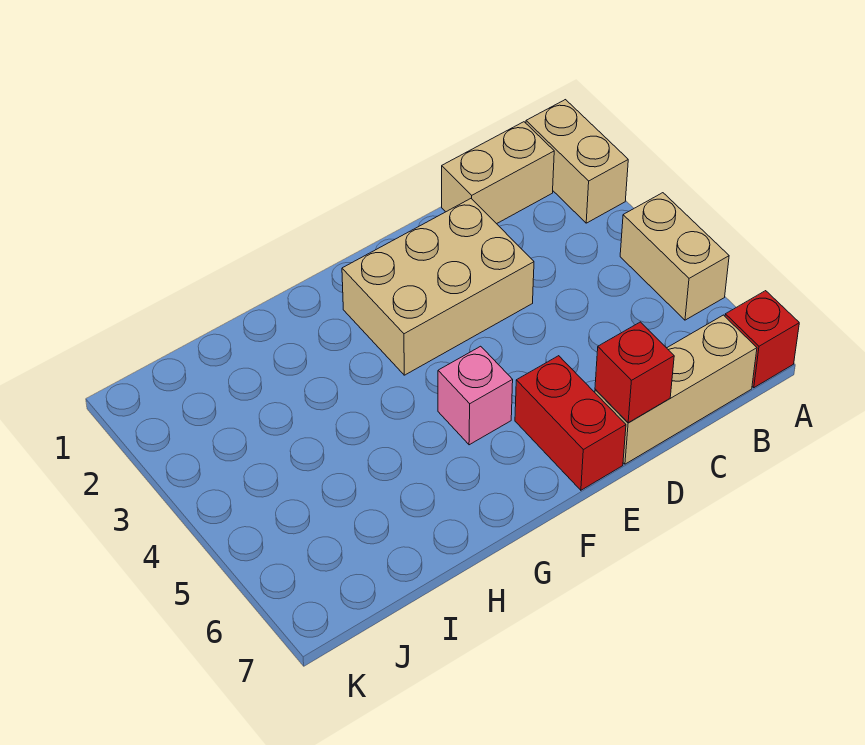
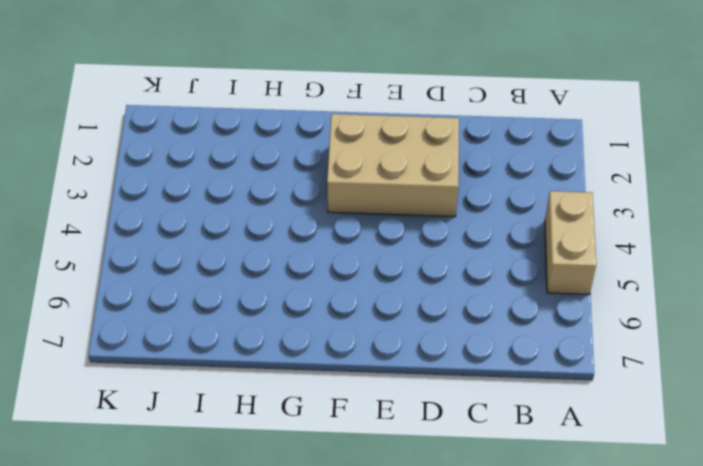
none -> tan 1x2 brick [526,100,628,223]
none -> red 1x1 brick [725,291,799,388]

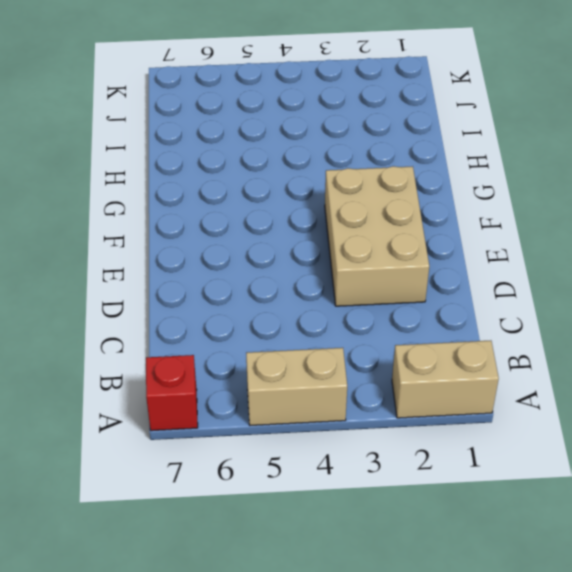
none -> tan 1x2 brick [442,122,554,224]
none -> tan 1x3 brick [595,315,757,464]

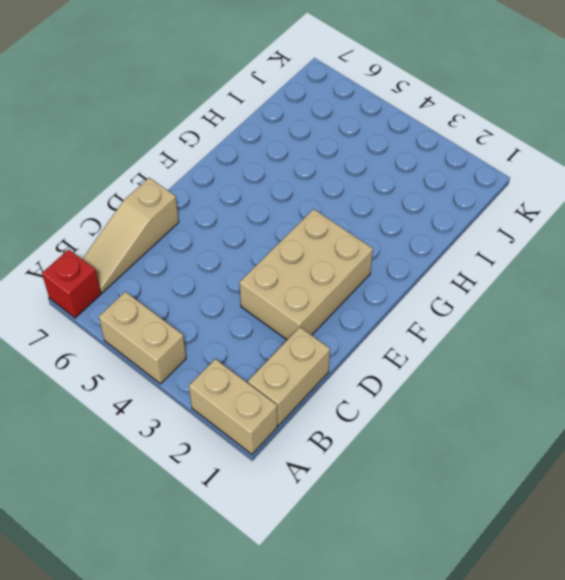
tan 1x3 slope [83,178,179,293] -> tan 1x3 brick [595,315,757,464]
none -> red 1x2 brick [515,356,626,490]
none -> pink 1x1 brick [438,346,513,445]

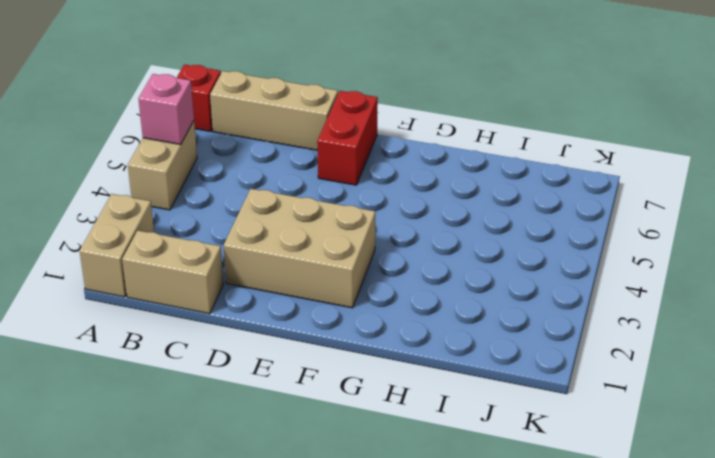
pink 1x1 brick [138,74,194,144] -> pink 1x1 brick moved to [438,346,513,445]
none -> red 1x1 brick [595,322,674,423]

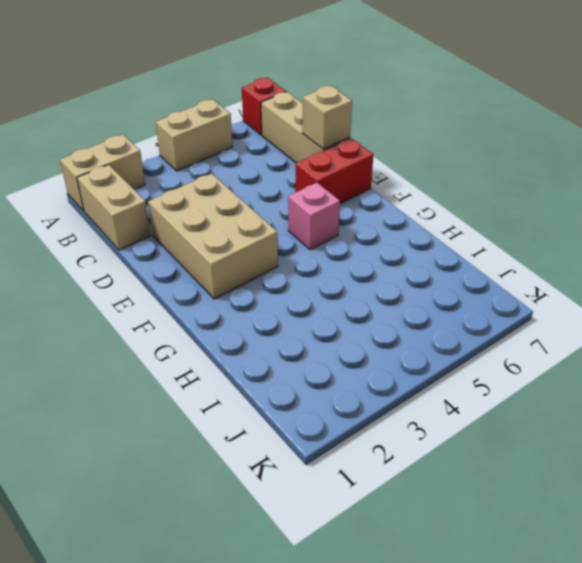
tan 1x1 brick [302,86,352,149] -> red 1x1 brick [595,322,674,423]

